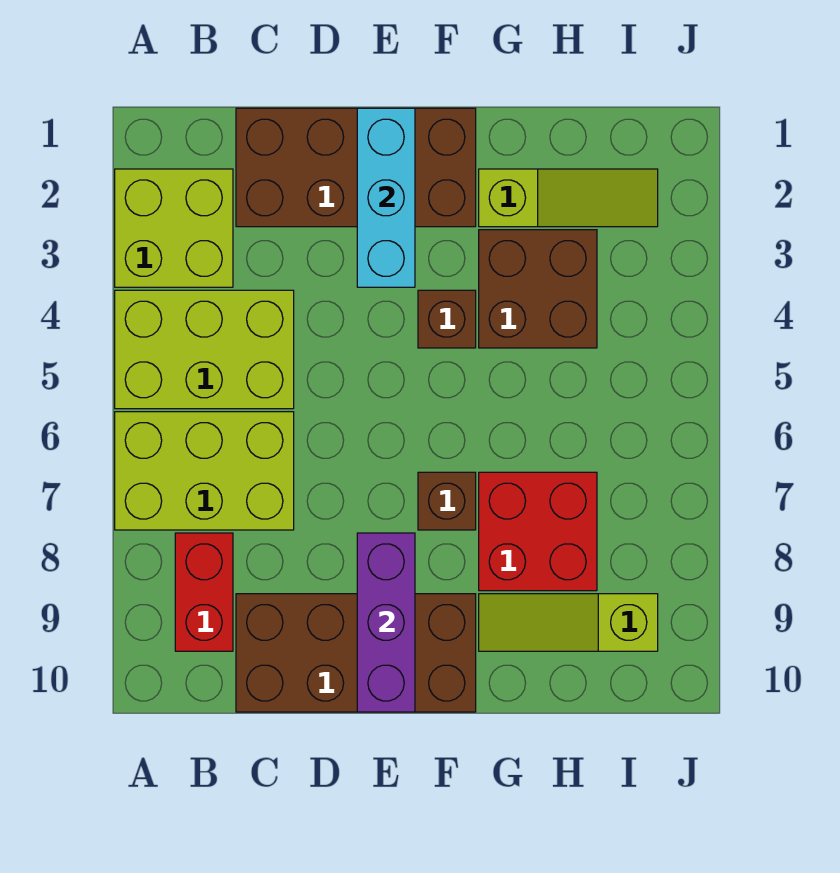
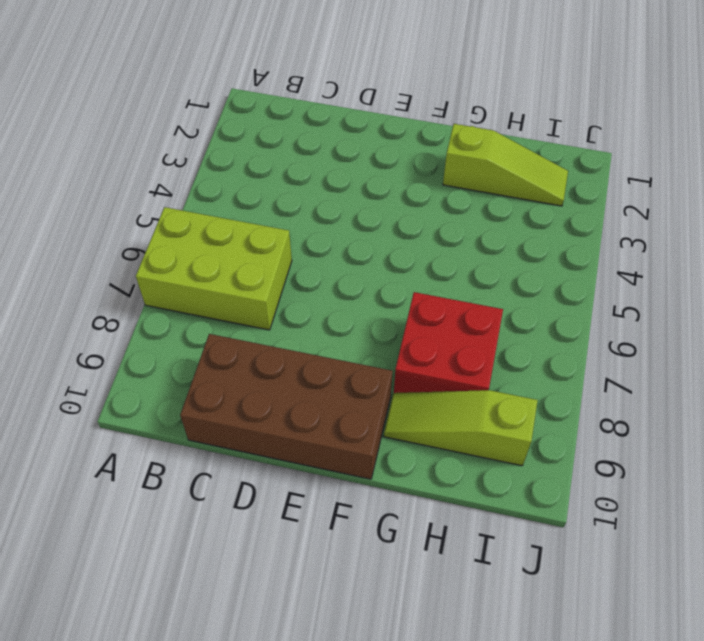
none -> lime 2x2 brick [115,169,233,287]
none -> lime 2x3 brick [115,290,294,409]
none -> red 1x2 brick [175,533,233,651]

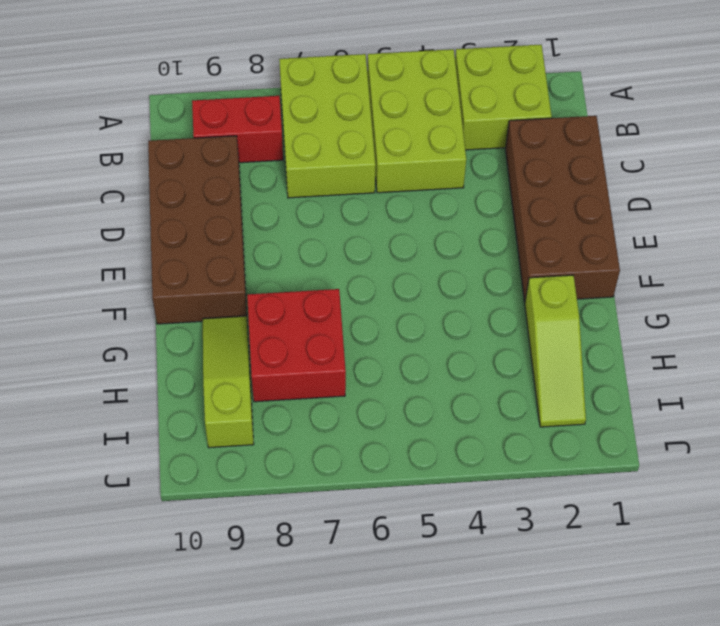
none -> brown 1x1 brick [418,290,476,348]
none -> brown 1x1 brick [418,472,476,530]
none -> brown 2x2 brick [479,230,597,348]

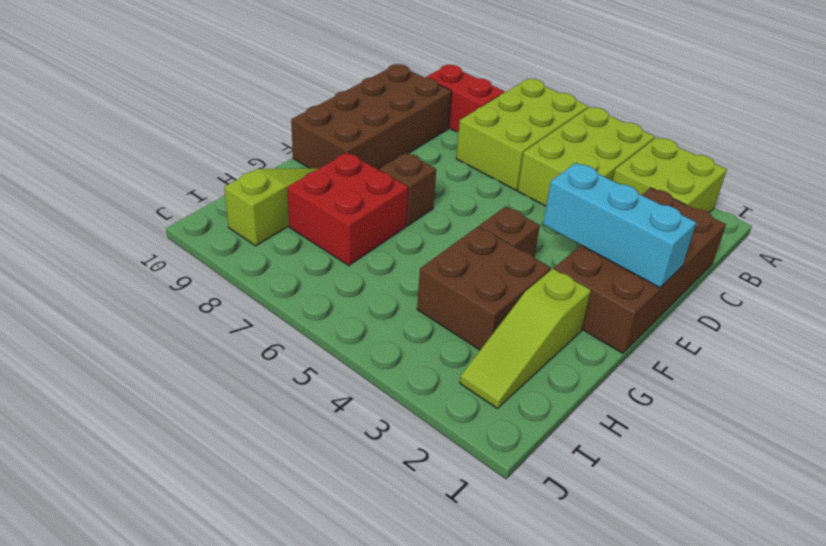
none -> purple 1x3 brick [357,533,415,712]

